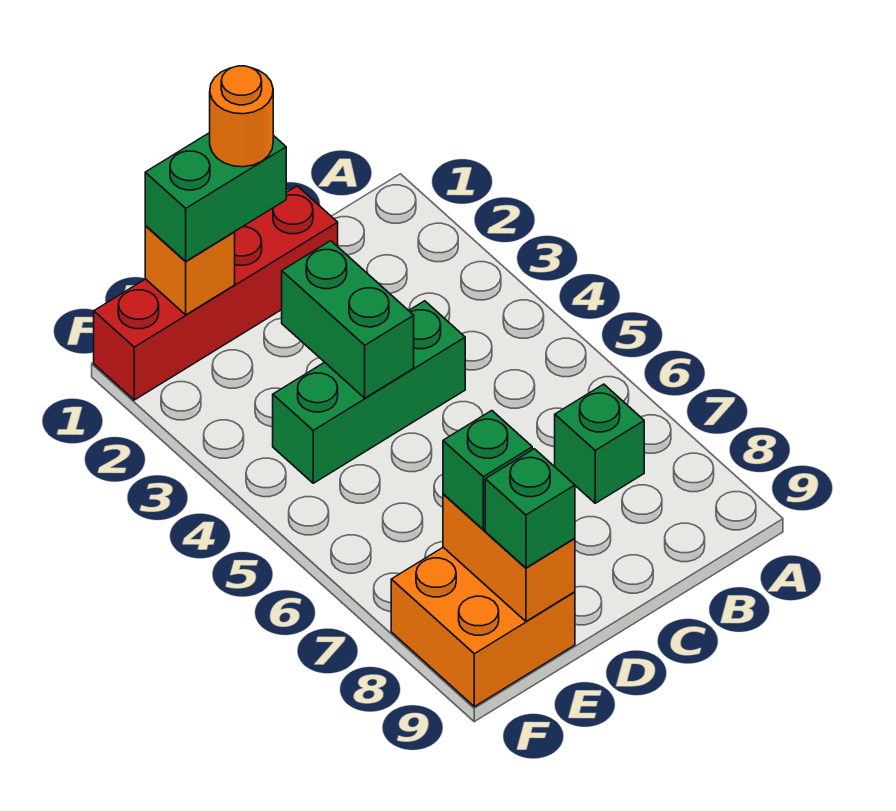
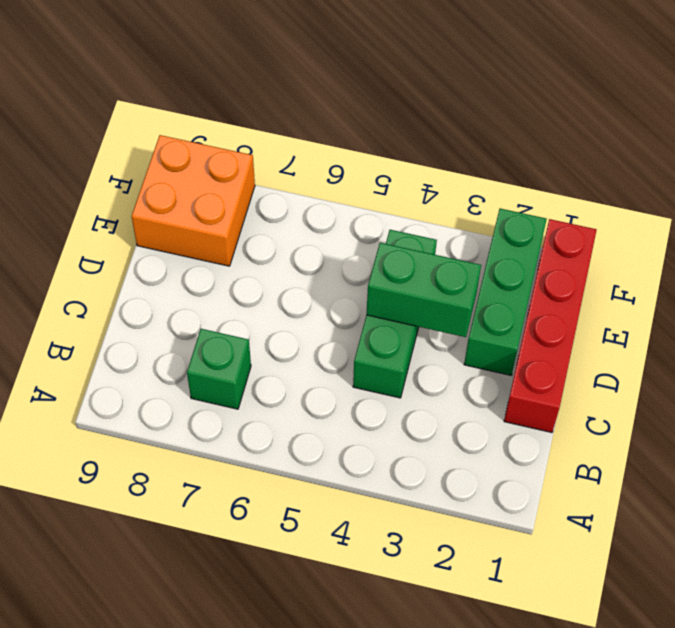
green 1x3 brick [464,209,547,375] -> none
none -> orange 1x1 brick [145,226,235,315]
none -> orange 1x2 brick [443,494,575,621]

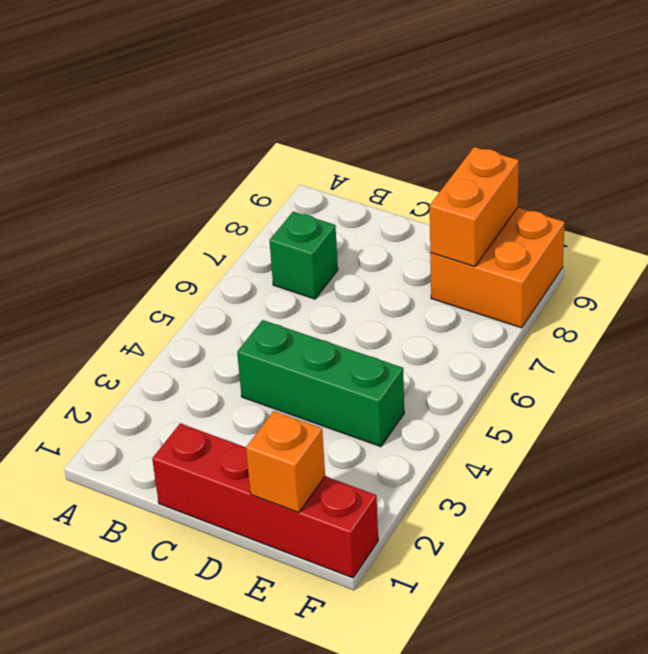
none -> green 1x2 brick [282,241,414,398]
none -> green 1x2 brick [145,133,286,261]

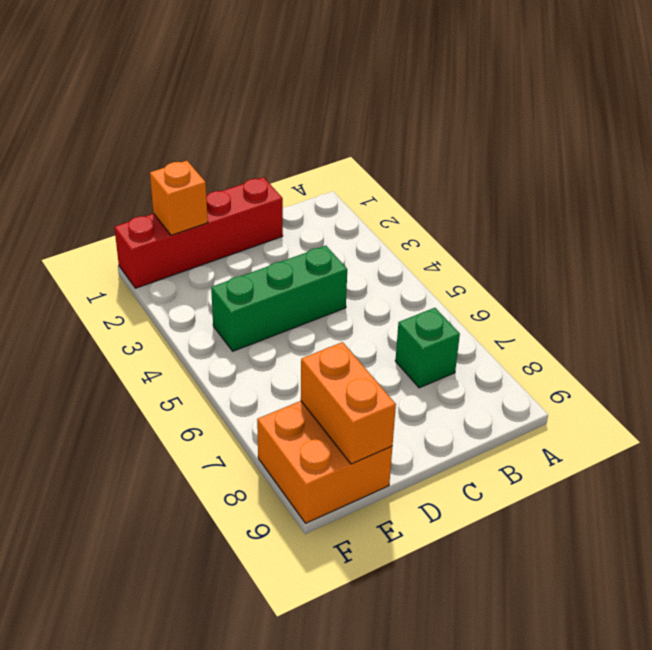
none -> green 1x2 brick [282,241,414,398]
none -> green 1x2 brick [145,133,286,261]

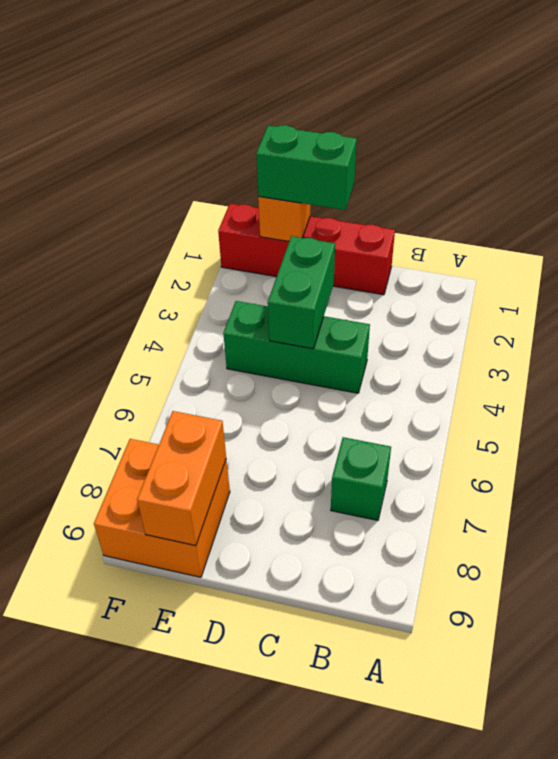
none -> green 1x1 brick [443,411,532,530]
none -> green 1x1 brick [485,449,575,568]

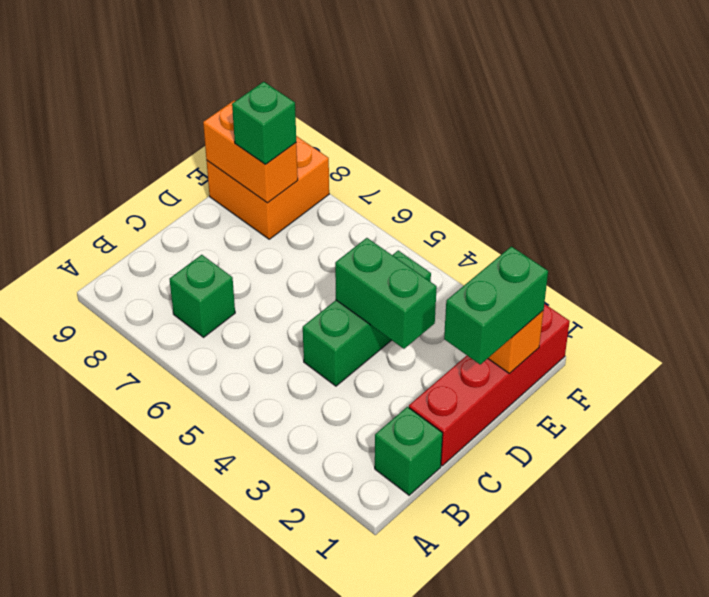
green 1x1 brick [375,407,443,495] -> green 1x1 brick moved to [485,449,575,568]
none -> orange 1x1 round brick [210,66,273,167]

